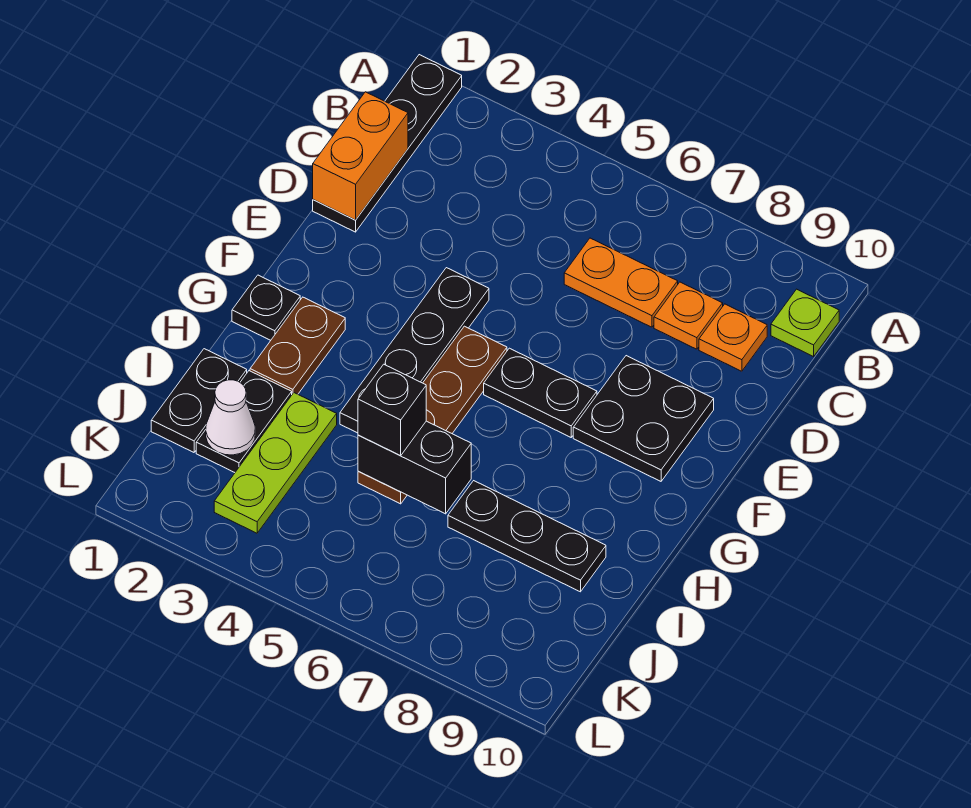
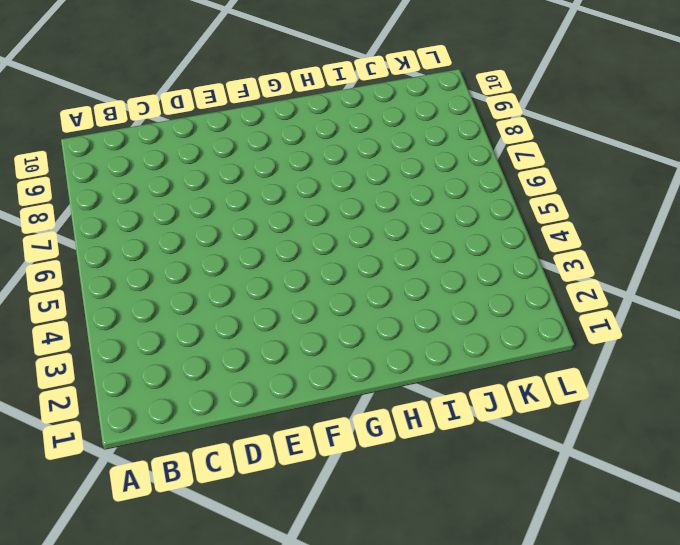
none -> black 1x4 plate [313,55,462,232]
none -> lime 1x1 plate [771,289,839,357]
none -> orange 1x2 plate [564,238,678,327]

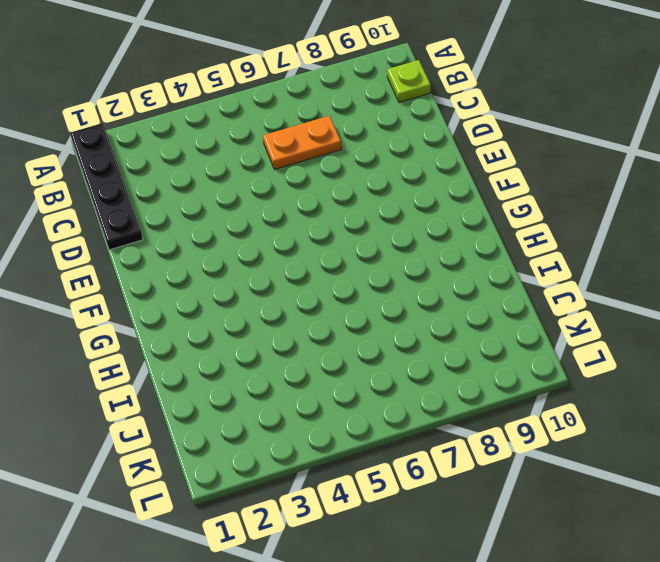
none -> orange 1x1 plate [654,282,723,349]
none -> orange 1x1 plate [699,304,767,371]
none -> black 1x4 plate [340,268,489,433]

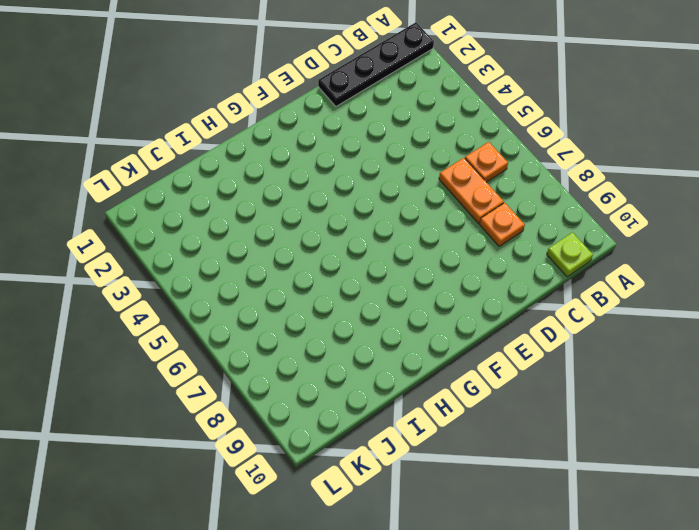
orange 1x1 plate [465,142,508,182] -> orange 1x1 plate moved to [699,304,767,371]
none -> black 1x4 plate [340,268,489,433]
none -> black 2x2 plate [573,356,714,481]
none -> brown 1x4 plate [358,326,507,504]

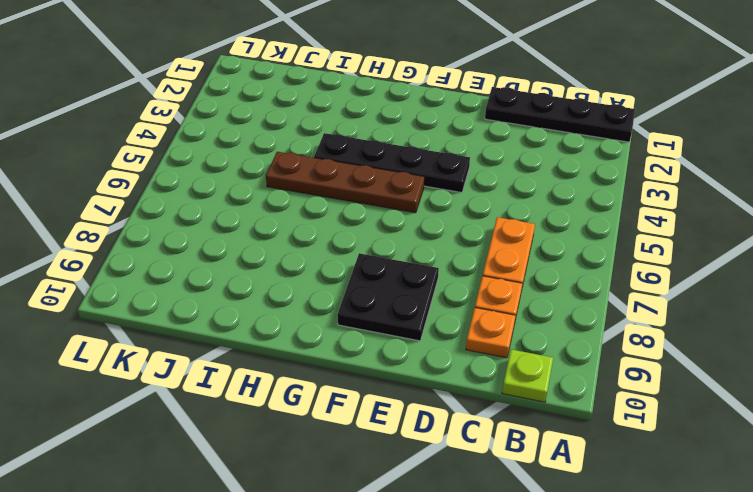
none -> black 1x2 plate [484,348,597,437]
none -> black 1x1 plate [232,275,300,340]
none -> brown 1x2 plate [250,297,345,394]

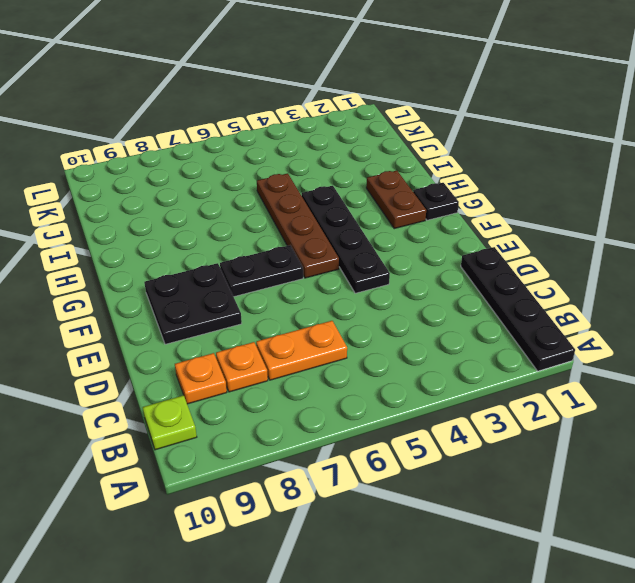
none -> black 1x2 plate [151,349,247,452]
none -> black 1x2 plate [196,371,292,472]
none -> lime 1x3 plate [214,393,337,533]

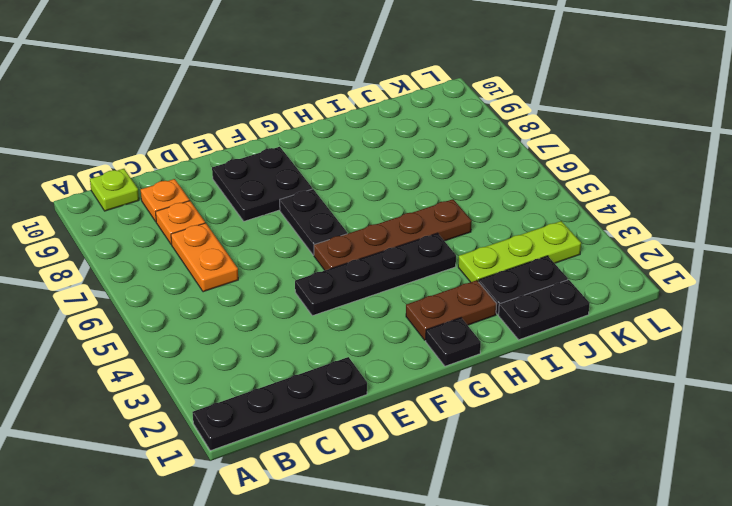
none -> black 1x3 plate [448,481,606,592]
none -> orange 1x2 brick [313,92,408,220]
none -> black 1x2 brick [358,421,471,514]

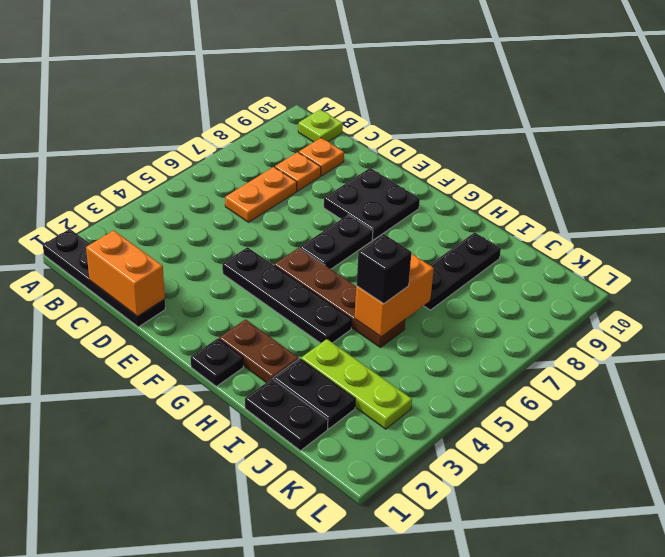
orange 1x2 brick [355,254,434,337] -> black 1x2 brick [358,421,471,514]
none -> white 1x1 cone [206,380,255,455]

